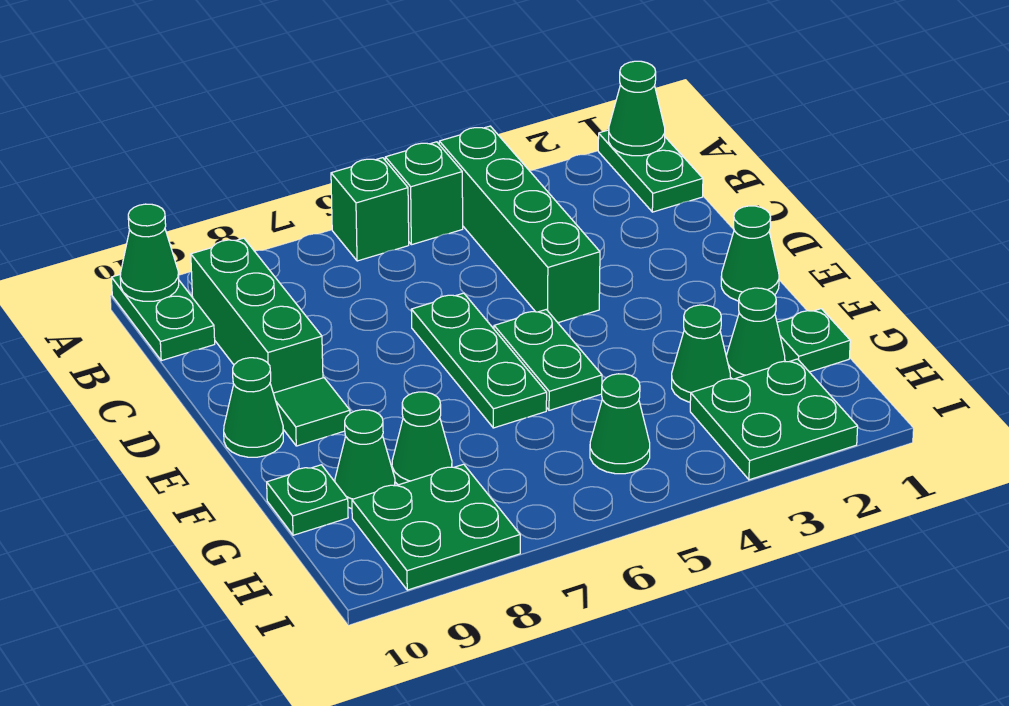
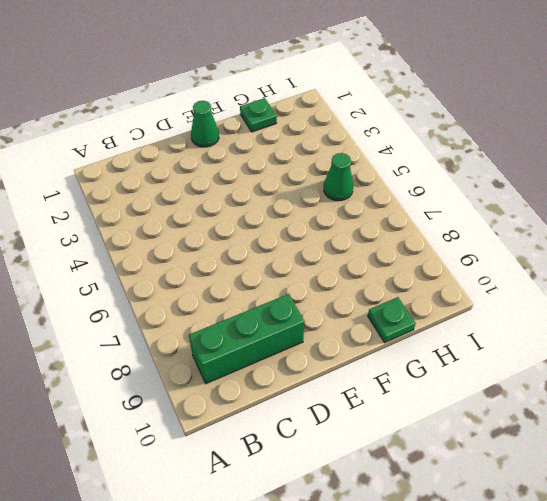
none -> green 1x2 plate [598,130,703,212]
none -> green 1x4 brick [439,126,600,323]
none -> green 1x1 brick [385,142,463,245]

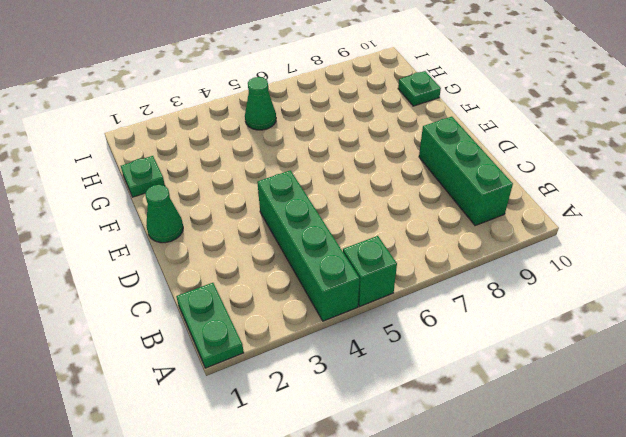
none -> green 1x1 brick [331,158,409,261]
none -> green 1x2 plate [111,274,215,361]
none -> green 1x3 plate [411,293,547,428]

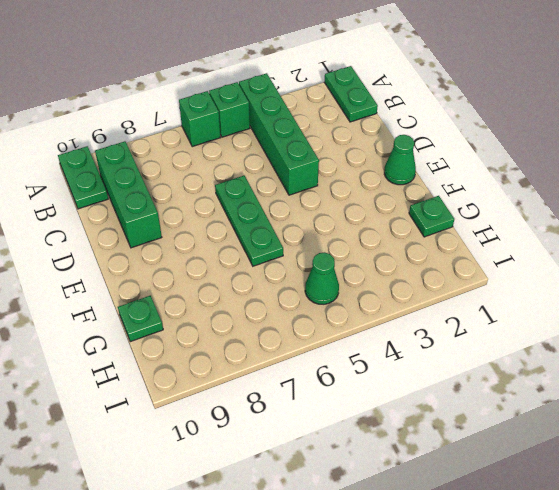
none -> green 1x2 plate [494,310,602,410]
none -> green 1x1 tile [273,378,350,446]
none -> green 1x1 cone [224,358,283,457]

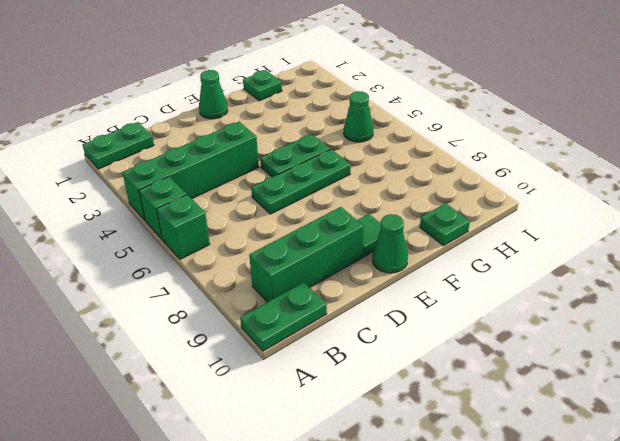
none -> green 1x1 cone [726,288,785,379]
none -> green 1x1 cone [672,305,730,402]
none -> green 1x1 cone [392,392,452,485]

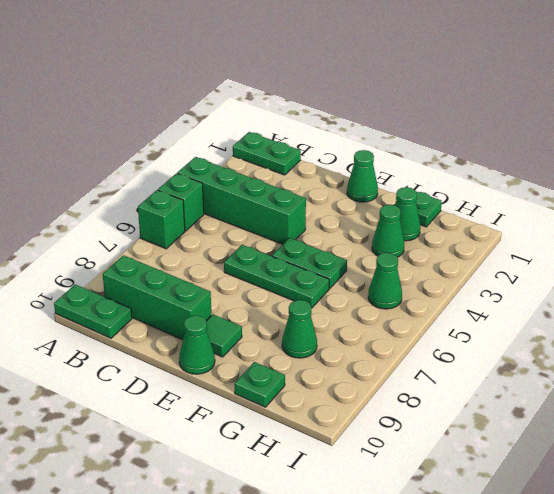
none -> green 1x1 cone [335,410,395,509]
none -> green 2x2 plate [690,359,858,480]
none -> green 2x2 plate [352,464,520,590]

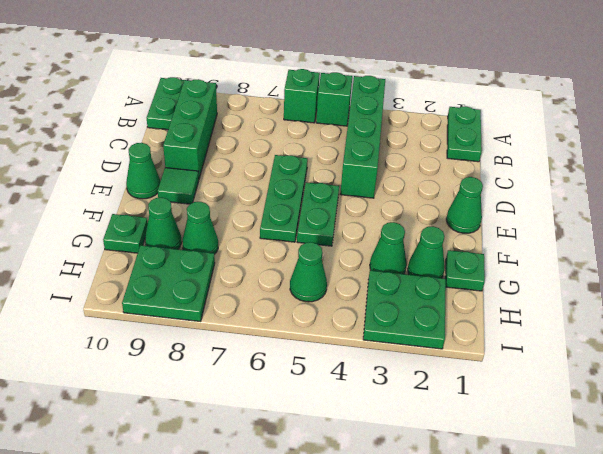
none -> green 1x1 cone [609,61,665,156]
none -> green 1x1 cone [120,204,179,301]

